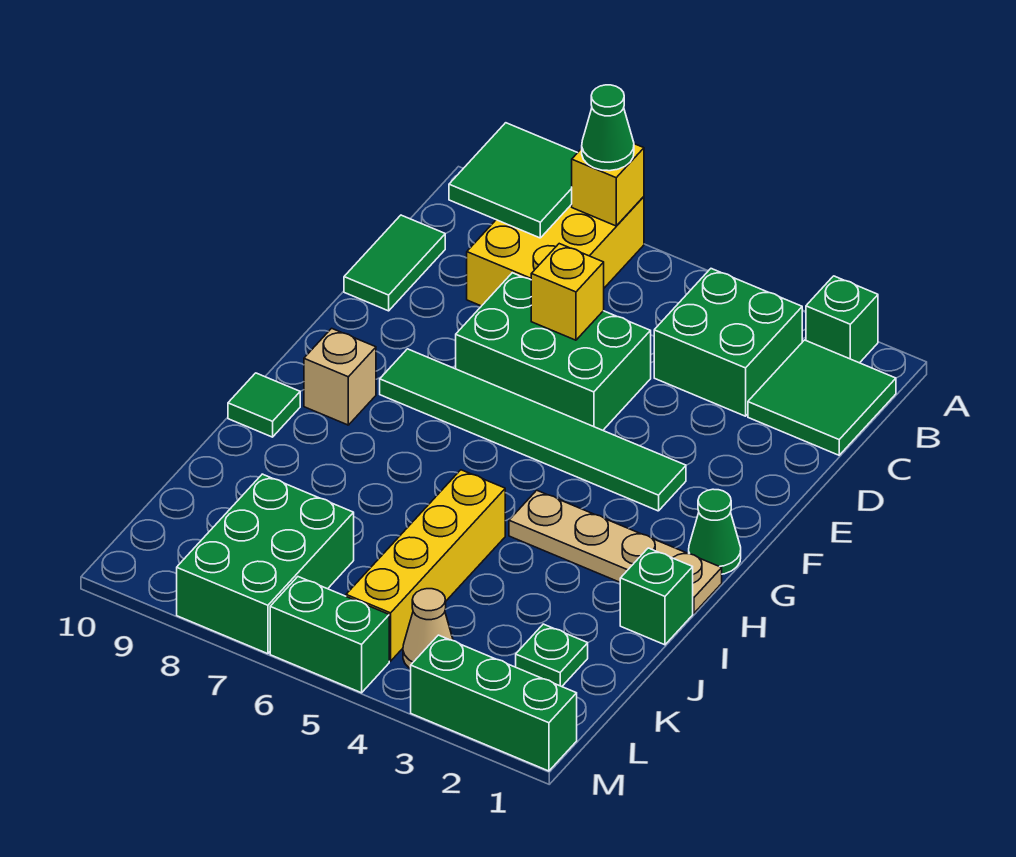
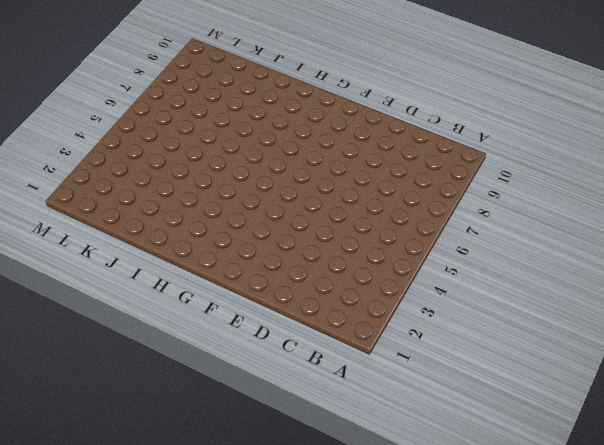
none -> green 1x1 brick [806,276,878,363]
none -> yellow 2x3 brick [467,197,644,306]
none -> green 2x2 tile [748,340,896,455]

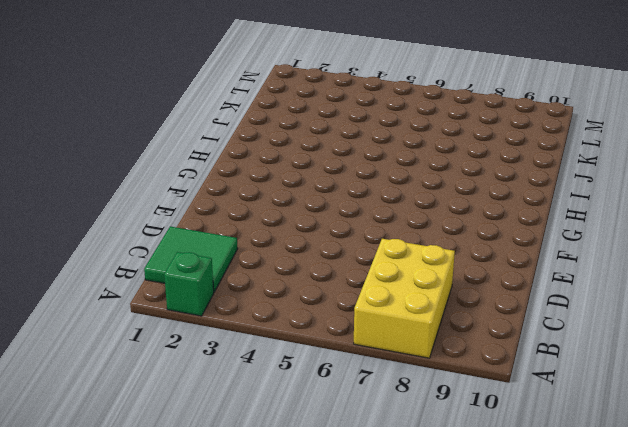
none -> green 2x2 brick [654,269,802,416]
none -> green 1x2 tile [344,215,445,311]
none -> green 2x3 brick [456,273,651,430]

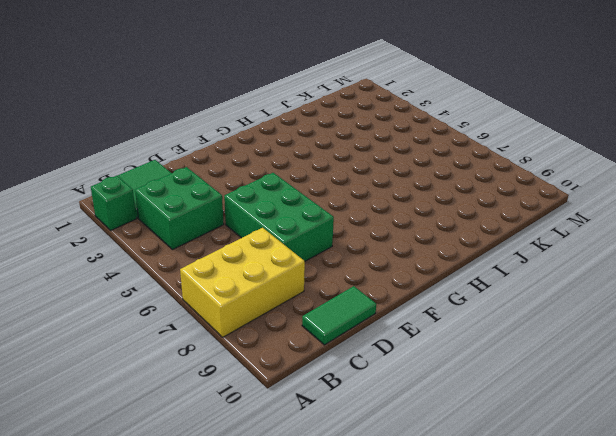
none -> green 1x6 tile [380,349,686,511]
none -> green 1x1 cone [689,489,741,574]
none -> tan 1x1 brick [304,328,376,425]

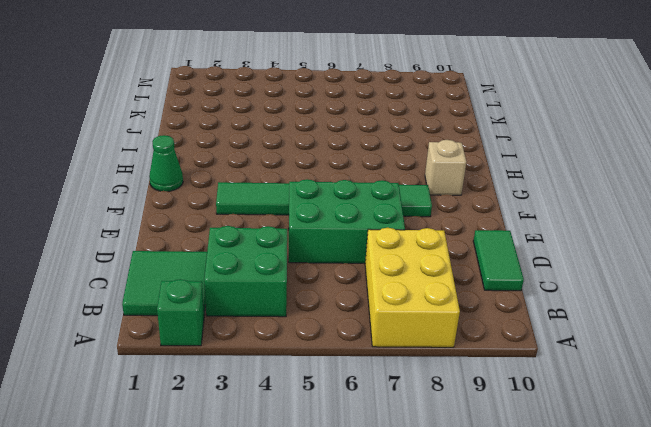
none -> tan 1x4 plate [509,490,722,613]
none -> green 1x1 tile [228,373,300,437]
none -> green 1x1 brick [620,548,693,645]

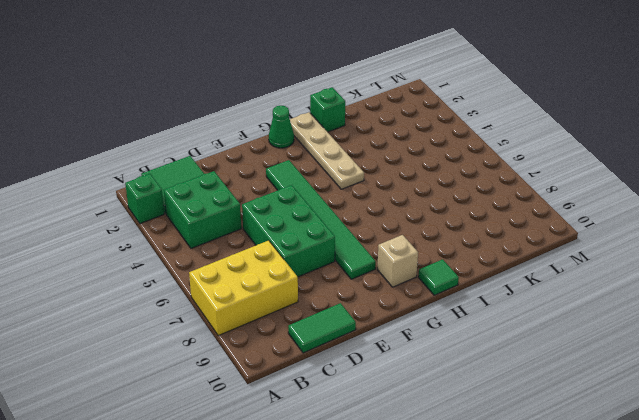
none -> yellow 1x4 brick [346,470,505,661]
none -> green 1x1 plate [516,624,588,687]
none -> green 2x3 brick [177,474,354,654]

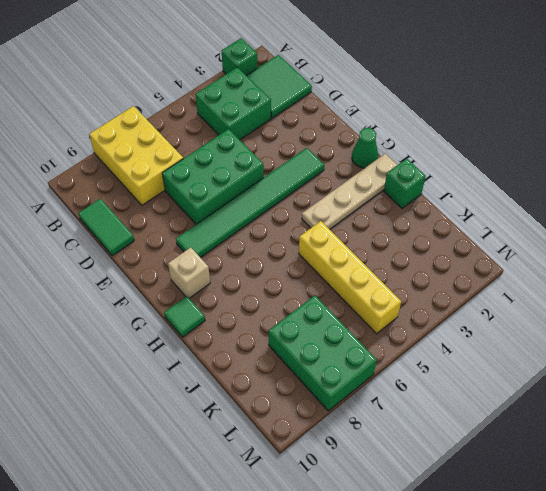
none -> green 1x1 plate [516,624,588,687]
none -> tan 1x1 cone [403,589,453,669]
none -> green 1x3 brick [411,635,577,771]

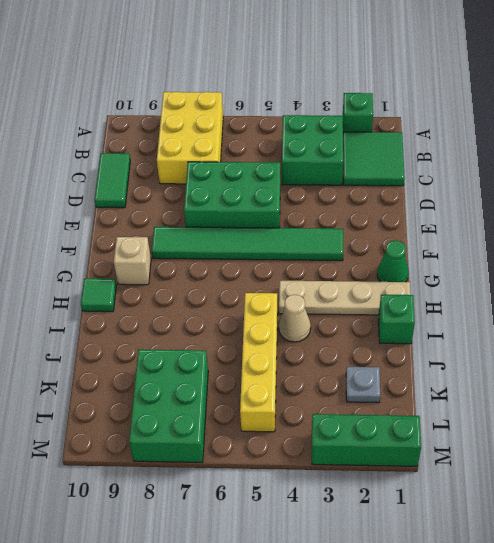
tan 1x1 cone [279,295,311,342] -> tan 1x1 cone moved to [403,589,453,669]
grey 1x1 plate [346,367,380,403] -> green 1x1 plate [516,624,588,687]
none -> green 1x2 brick [270,577,389,693]
none -> yellow 1x1 brick [572,144,644,226]
none -> green 2x2 tile [449,123,577,238]

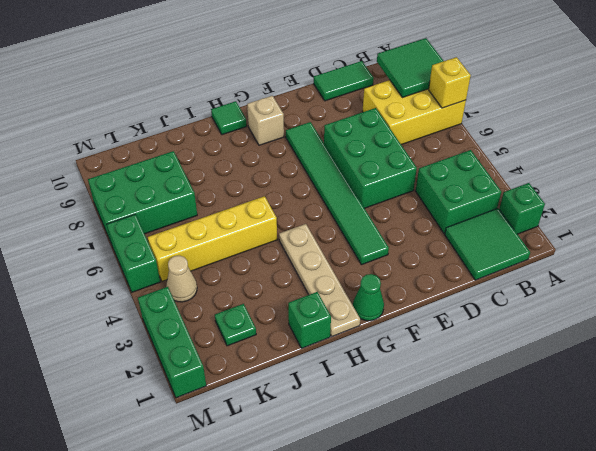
none -> yellow 1x1 brick [531,244,604,340]
none -> green 1x1 cone [582,85,634,171]

